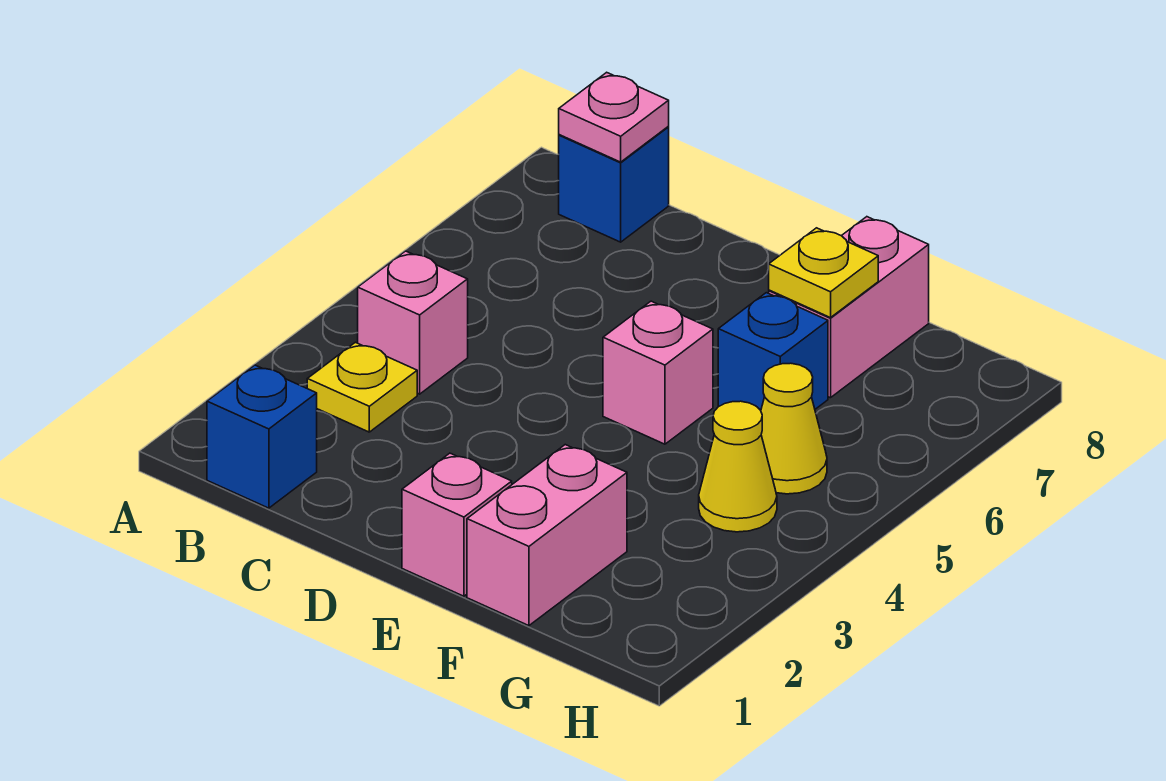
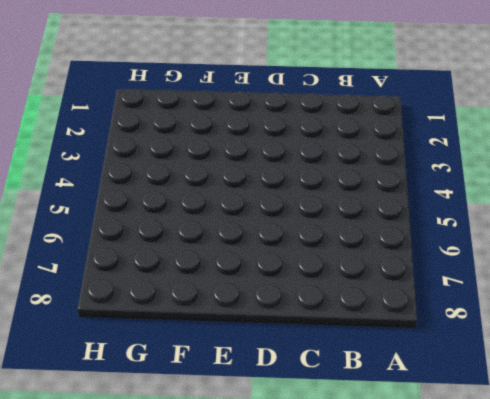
none -> blue 1x1 brick [207,365,317,508]
none -> yellow 1x1 plate [307,342,417,432]
none -> pink 1x1 brick [358,251,468,394]

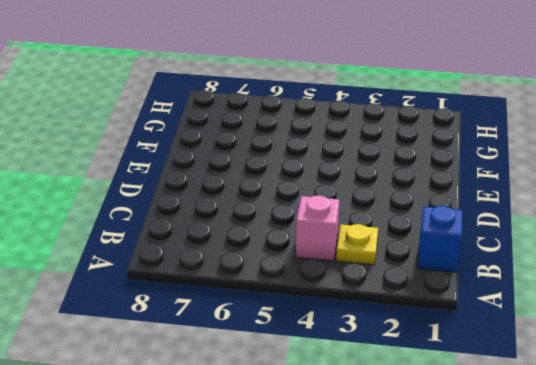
none -> blue 1x1 brick [559,127,669,242]
none -> pink 1x1 brick [402,453,512,596]
none -> pink 1x1 brick [603,301,713,444]

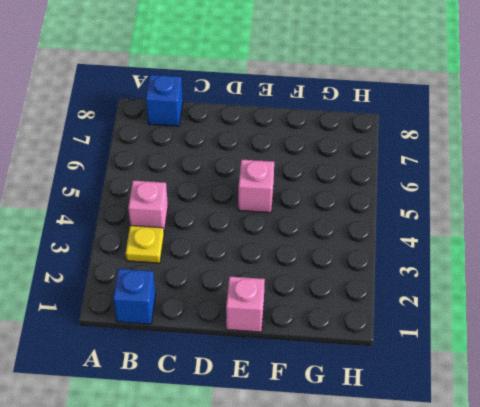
none -> pink 1x2 brick [467,445,627,626]
none -> blue 1x1 brick [718,293,828,410]
none -> pink 1x2 brick [769,217,929,398]

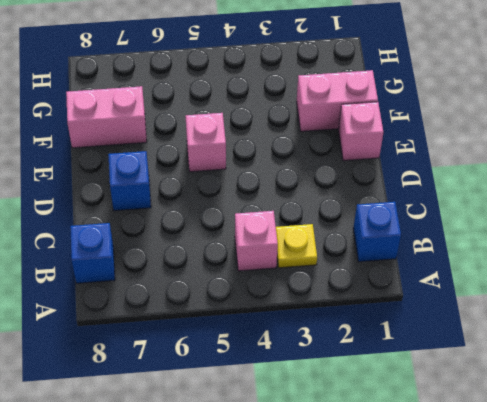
blue 1x1 brick [108,151,151,211] -> blue 1x1 brick moved to [718,293,828,410]
none -> yellow 1x1 cone [699,401,777,532]
none -> yellow 1x1 cone [761,363,827,494]
none -> pink 1x1 plate [559,72,669,162]

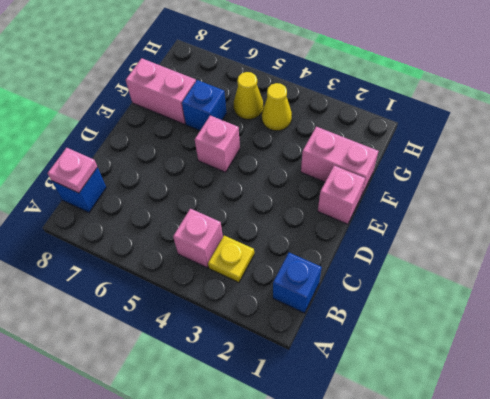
none -> yellow 1x1 plate [769,228,878,318]

